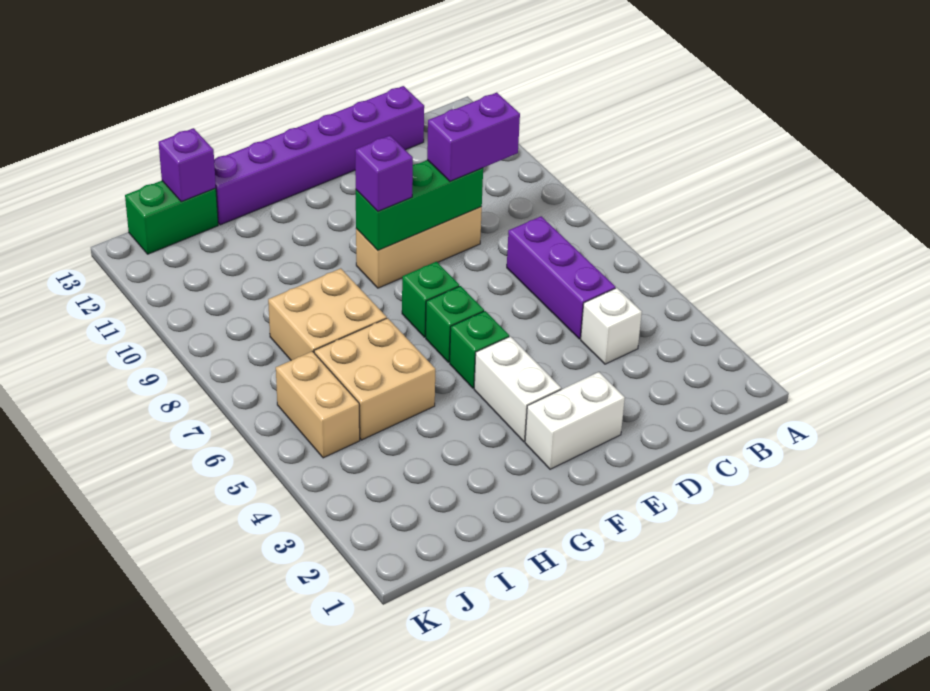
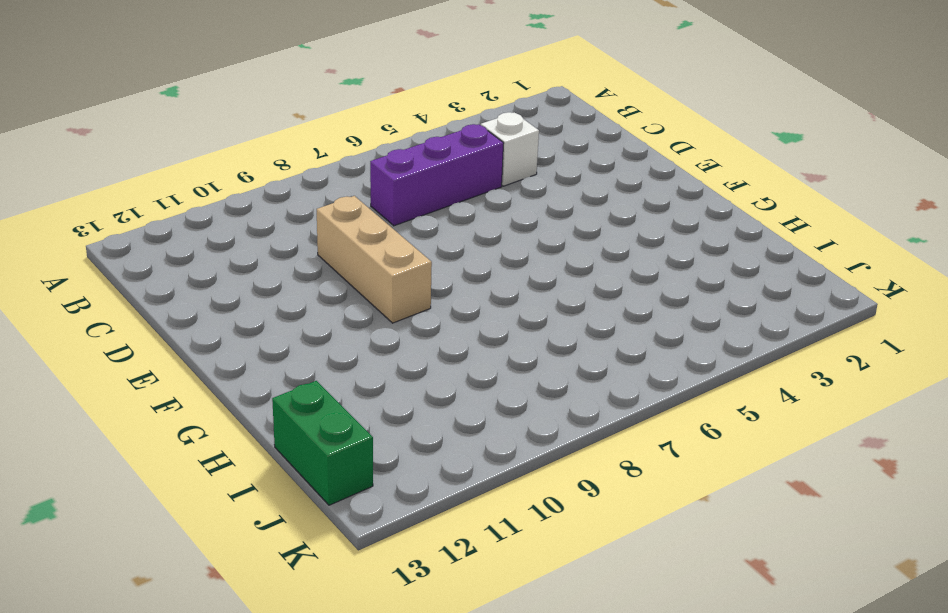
none -> purple 1x6 brick [214,86,424,225]
none -> white 1x2 brick [525,372,625,469]
none -> white 1x2 brick [474,336,561,442]

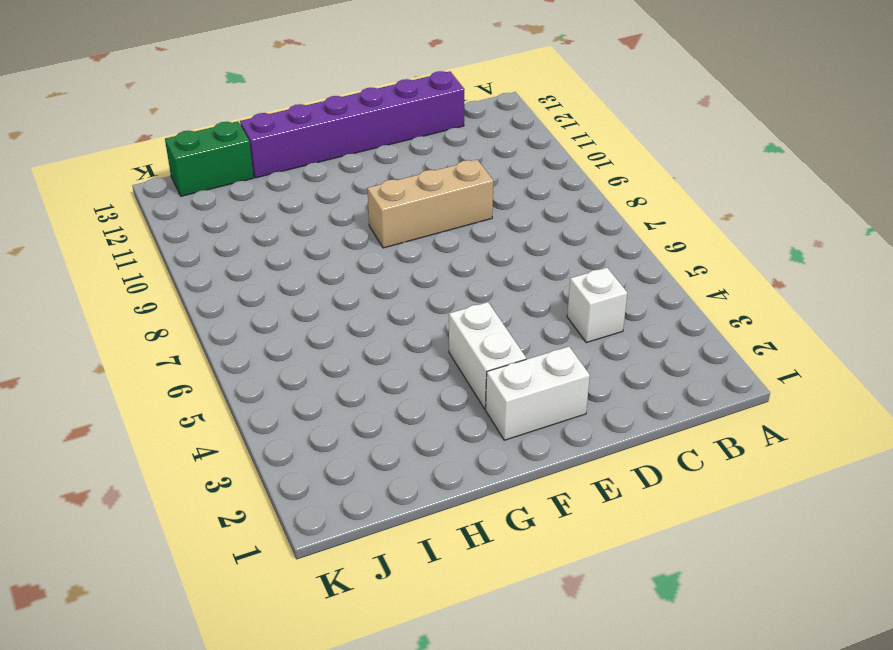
none -> purple 1x3 brick [507,216,615,339]
none -> green 1x1 brick [450,311,509,388]
none -> green 1x1 brick [426,286,484,362]

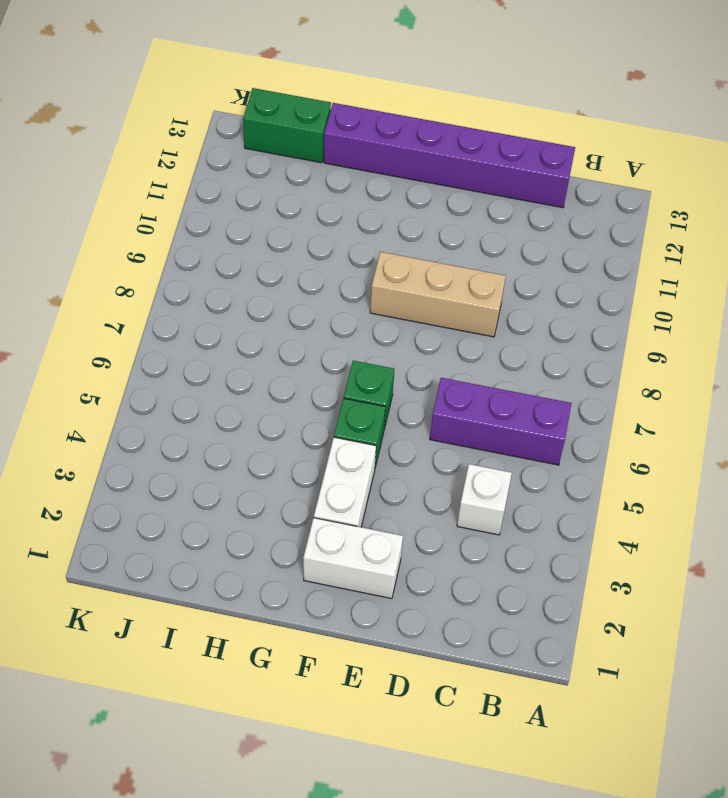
purple 1x3 brick [430,378,572,465] -> purple 1x3 brick turned to [507,216,615,339]
none -> green 1x1 brick [402,262,459,337]
none -> tan 2x2 brick [314,318,435,440]
none -> tan 2x2 brick [268,268,387,360]

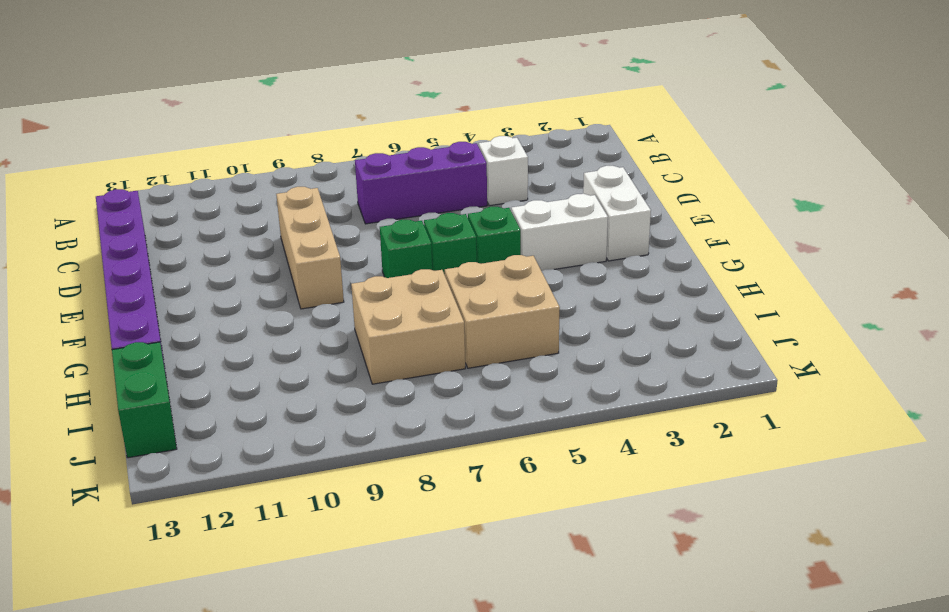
none -> tan 1x2 brick [276,351,360,458]
none -> green 1x3 brick [356,160,483,250]
none -> purple 1x1 brick [159,128,216,202]

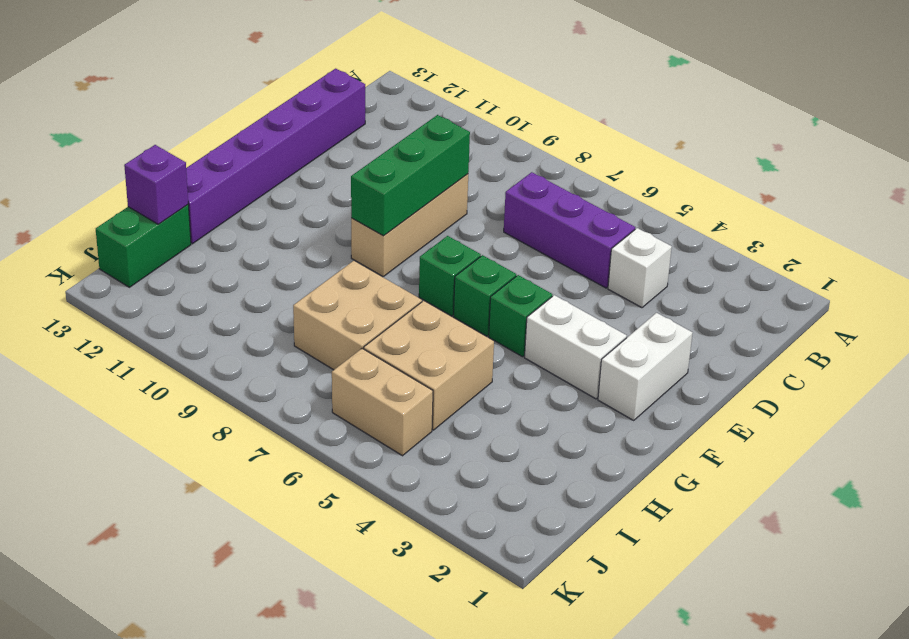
none -> purple 1x2 brick [427,93,520,181]
none -> purple 1x1 brick [355,136,413,211]

